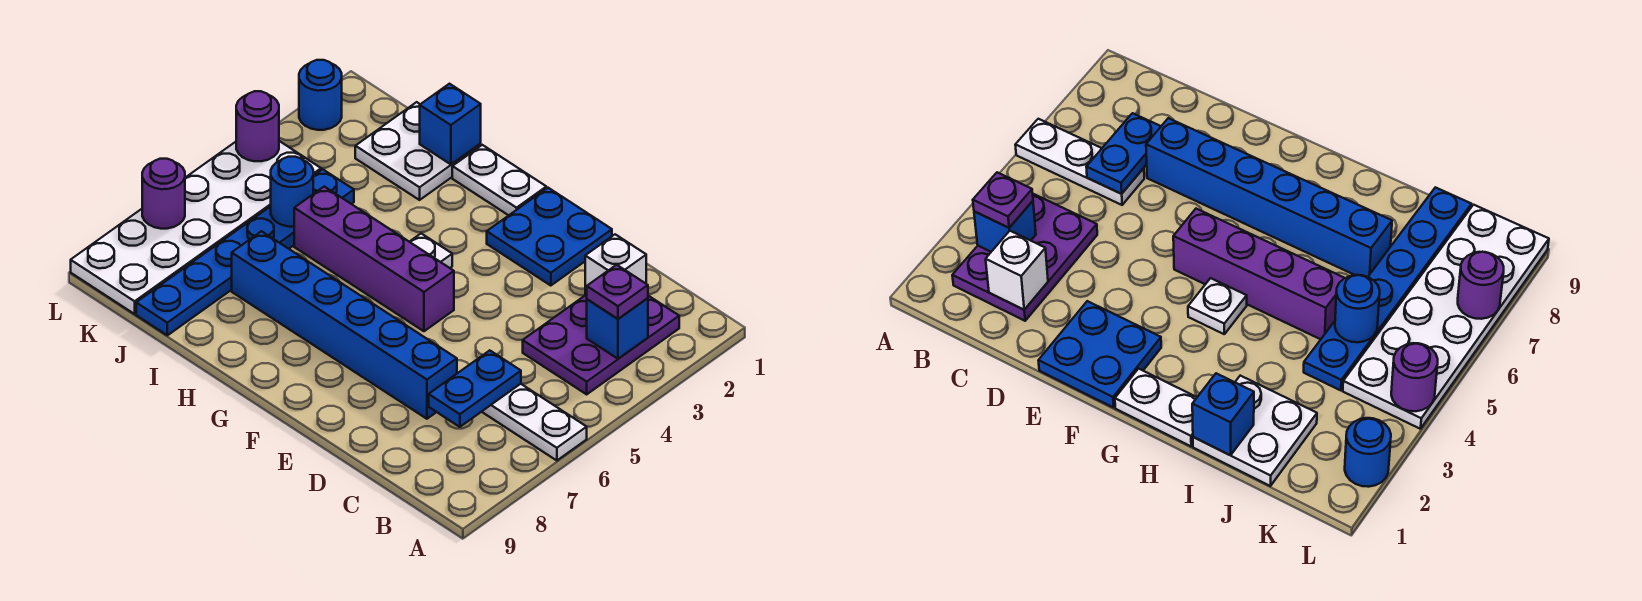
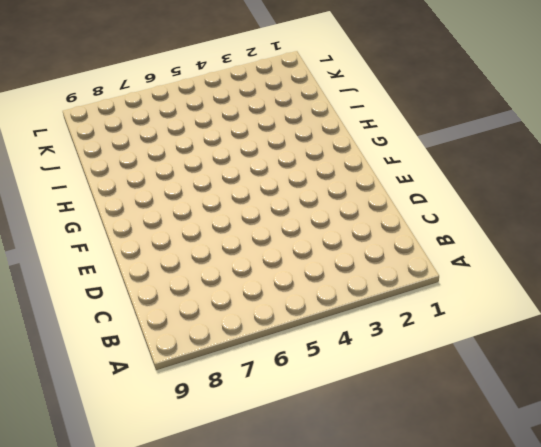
none -> white 1x3 plate [482,384,587,461]
none -> purple 2x3 plate [523,295,679,394]
none -> blue 1x6 brick [232,231,457,419]

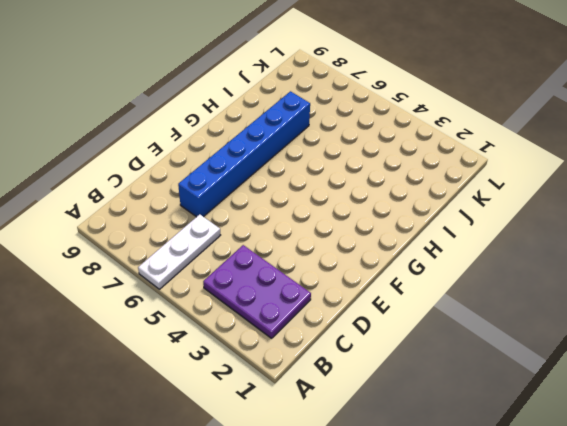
none -> blue 2x2 plate [487,188,612,286]
none -> purple 1x4 brick [294,187,454,331]
none -> white 1x2 plate [452,145,546,215]

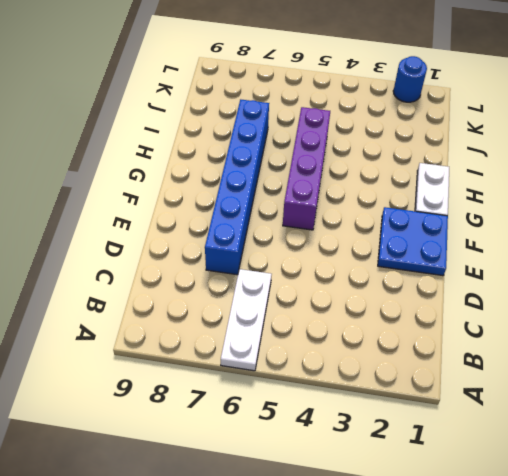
none -> purple 2x3 plate [523,295,679,394]
none -> white 1x1 plate [410,233,452,268]
none -> white 2x2 plate [355,102,481,200]

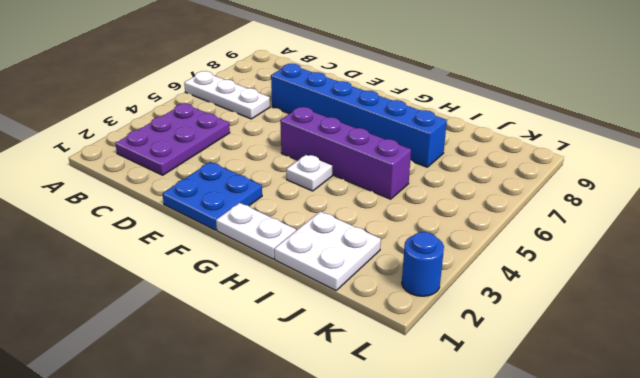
none -> blue 1x6 plate [136,169,354,335]
none -> white 2x6 plate [71,141,321,314]
none -> blue 1x1 brick [587,298,648,359]

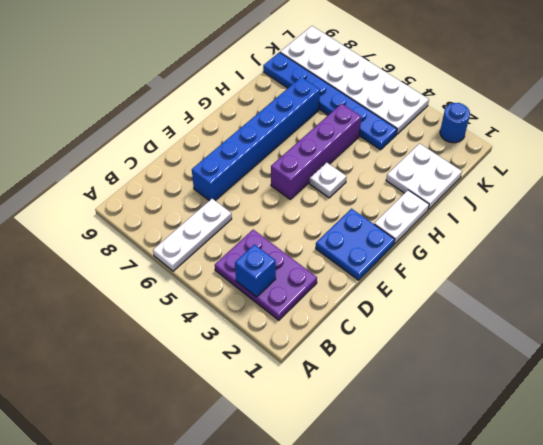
none -> white 1x1 brick [585,234,646,296]
none -> blue 1x2 plate [429,350,521,427]
none -> blue 1x1 brick [420,84,481,164]

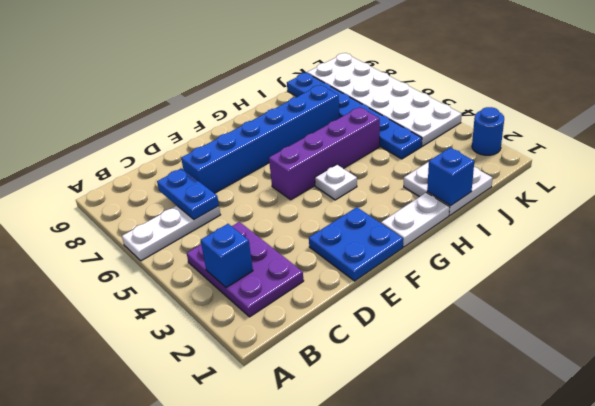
none -> white 1x1 brick [585,234,646,296]
none -> blue 1x1 round brick [271,157,313,227]
none -> purple 1x1 round brick [236,91,279,161]

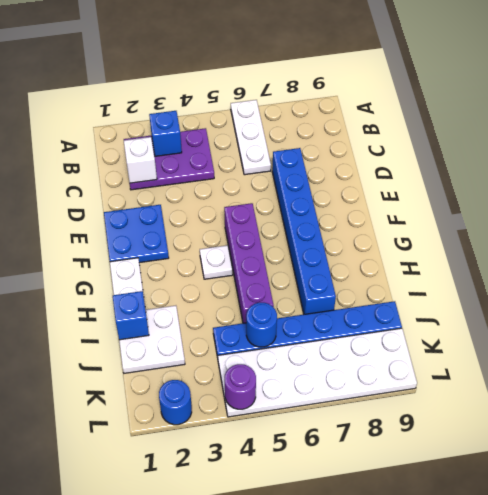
none -> blue 1x2 plate [429,350,521,427]
none -> purple 1x1 round brick [142,159,185,229]
none -> purple 1x1 plate [587,265,648,319]

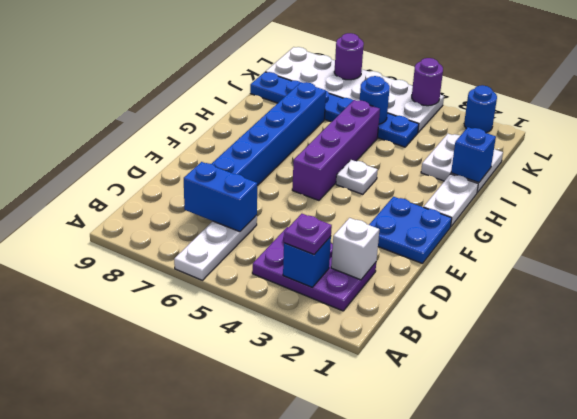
blue 1x2 brick [184,162,257,232] -> blue 1x2 plate [429,350,521,427]

